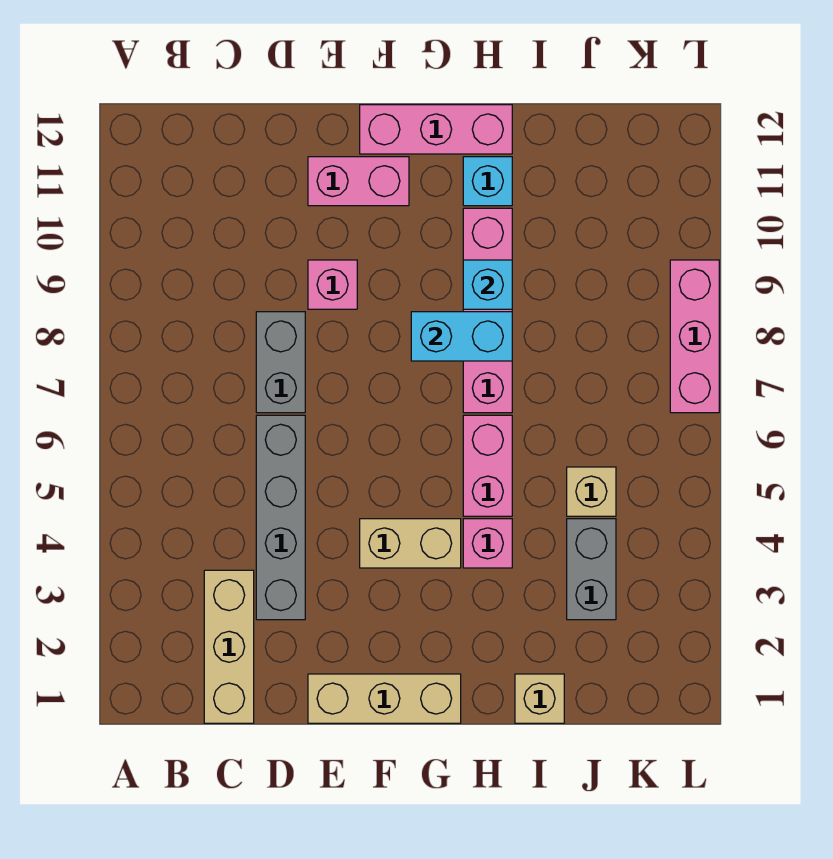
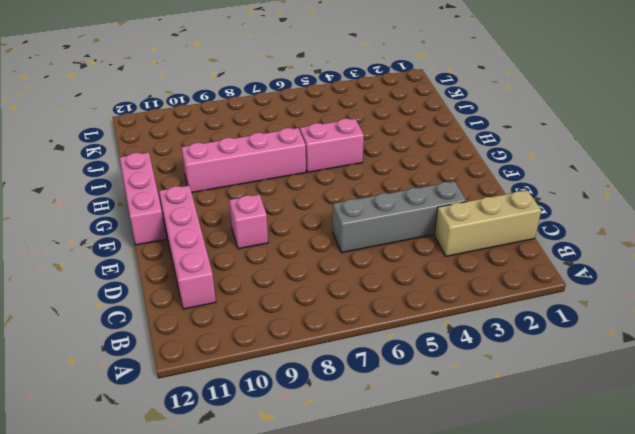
pink 1x4 brick [159,186,216,309] -> pink 1x2 brick [308,157,409,206]
none -> grey 1x2 brick [256,312,305,413]
none -> tan 1x3 brick [308,674,461,723]
none -> tan 1x2 brick [360,519,461,568]

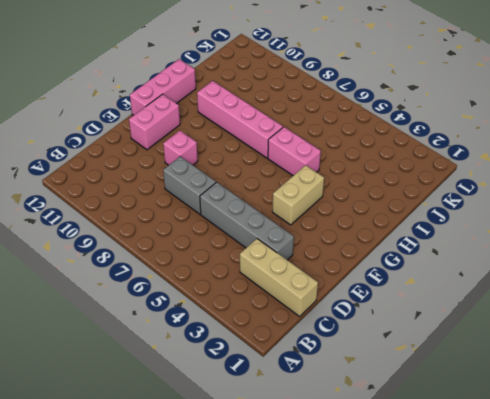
none -> tan 1x3 brick [308,674,461,723]
none -> pink 1x1 brick [463,519,512,568]
none -> cyan 1x1 brick [463,157,512,206]

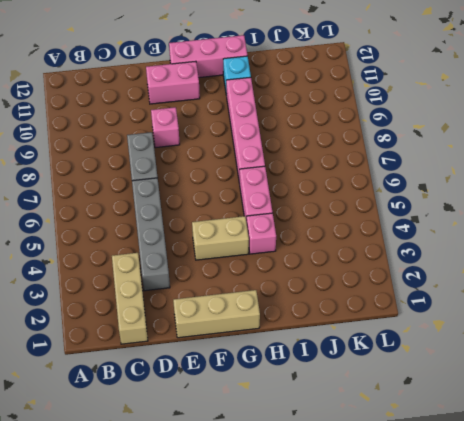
none -> tan 1x1 brick [515,674,564,723]
none -> grey 1x2 brick [567,519,616,620]
none -> tan 1x1 brick [567,467,616,516]

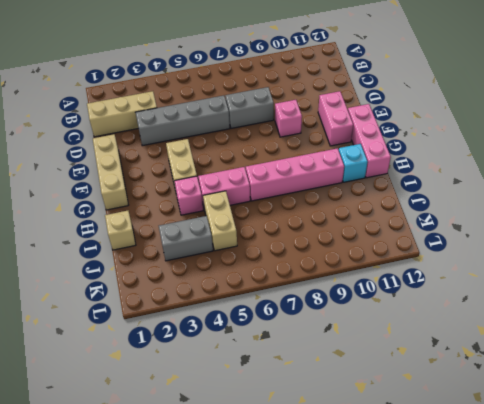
tan 1x2 brick [203,191,237,251] -> tan 1x1 brick [567,467,616,516]
none -> pink 1x3 brick [670,260,719,413]
none -> cyan 1x2 brick [411,312,512,361]
none -> cyan 1x1 brick [463,260,512,309]

